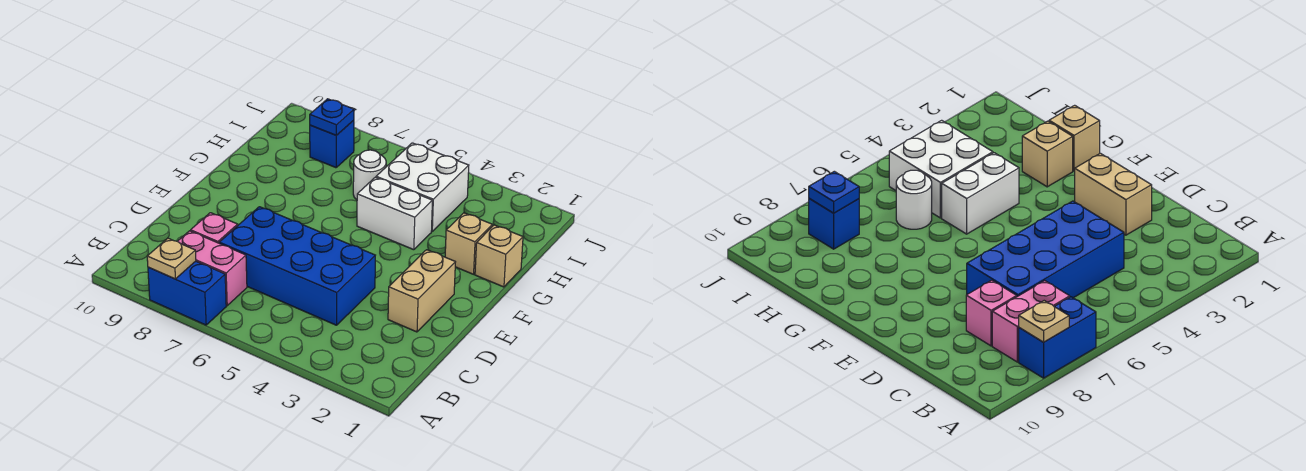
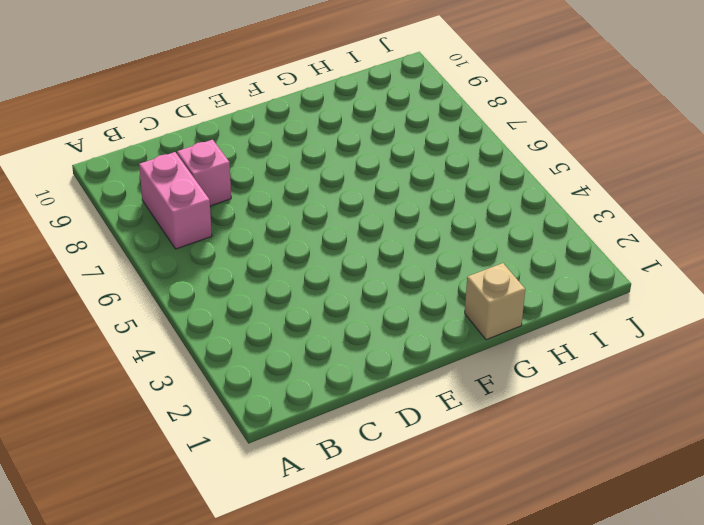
none -> blue 1x2 brick [148,261,226,325]
none -> blue 2x4 brick [219,207,375,325]
none -> tan 1x2 brick [388,250,455,332]

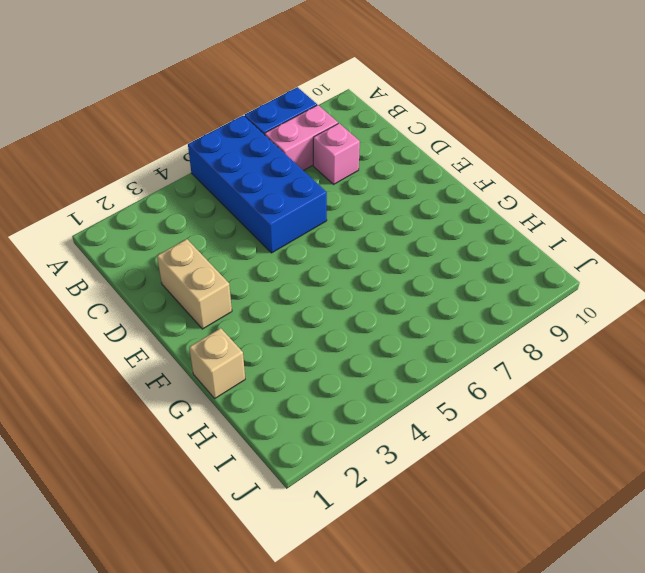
blue 2x4 brick [188,116,327,253] -> blue 2x4 brick turned to [219,207,375,325]
none -> tan 1x1 brick [445,213,492,274]
none -> white 1x2 brick [357,177,432,250]
none -> white 2x2 brick [376,143,469,231]

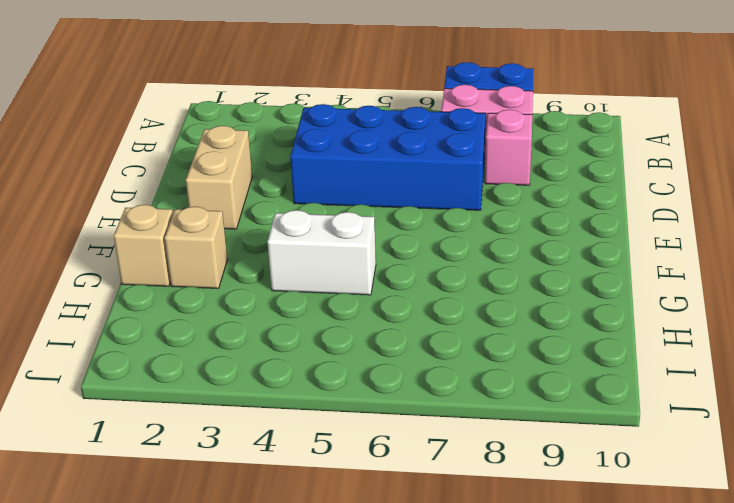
none -> white 2x2 brick [376,143,469,231]
none -> white 1x1 round brick [353,150,386,200]
none -> blue 1x1 brick [310,120,354,168]

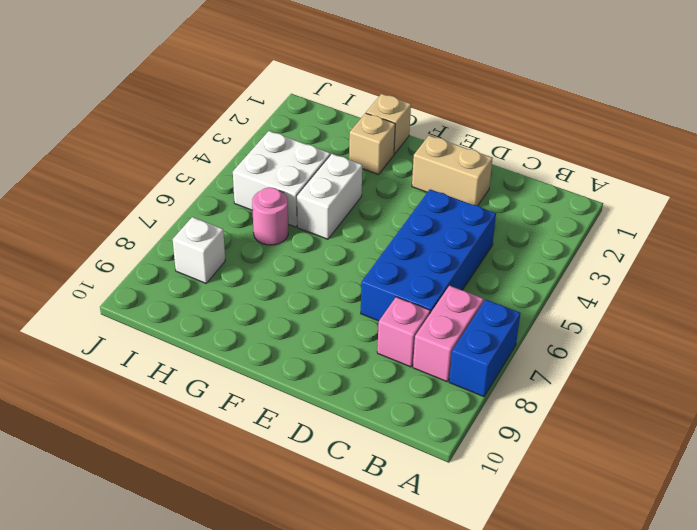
pink 1x1 round brick [252,187,288,245] -> white 1x1 round brick [353,150,386,200]
white 1x1 brick [173,217,225,283] -> blue 1x1 brick [310,120,354,168]
none -> tan 1x1 plate [147,238,196,279]
none -> blue 1x1 plate [310,99,354,135]

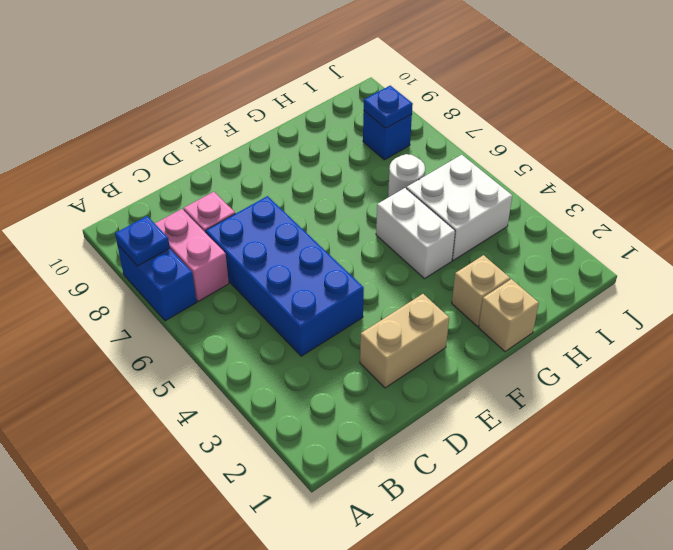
blue 1x1 plate [115,216,170,266] -> tan 1x1 plate [147,238,196,279]

